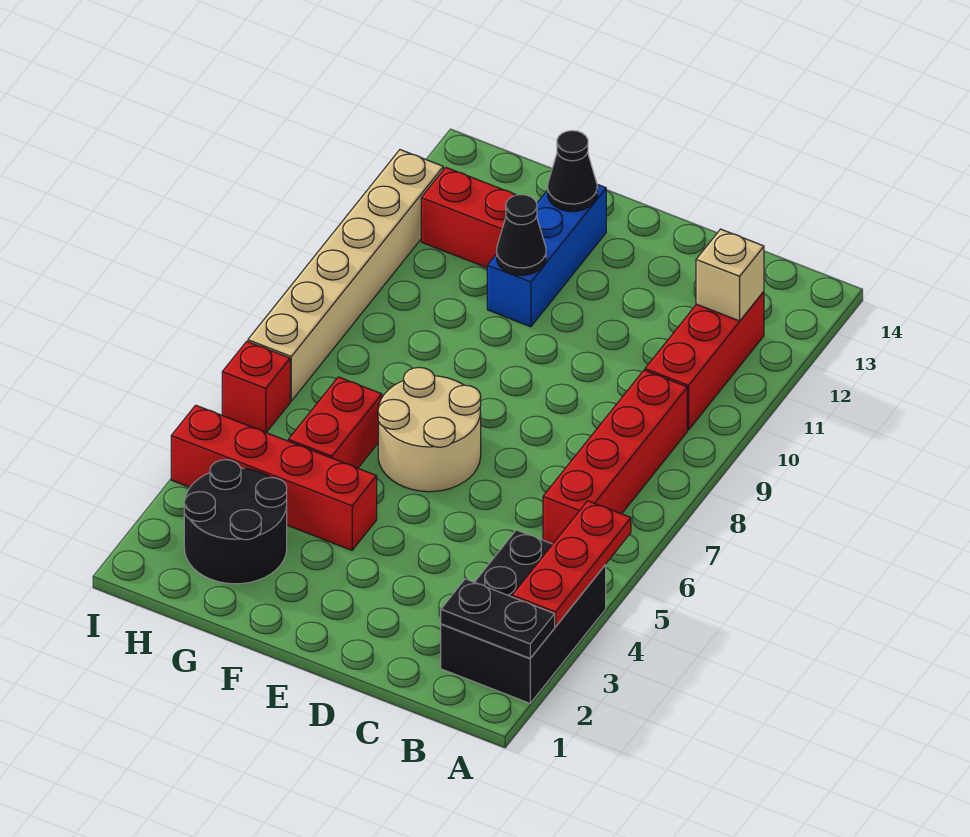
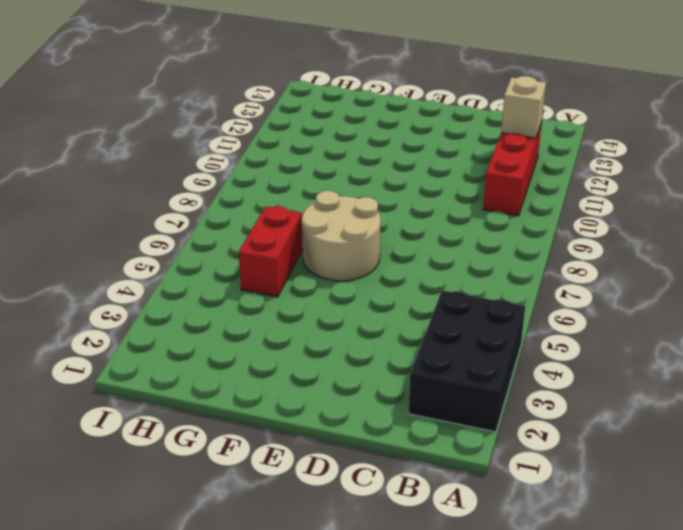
none -> red 1x4 brick [543,370,687,544]
none -> red 1x4 brick [171,405,377,550]
none -> blue 1x3 brick [487,185,606,327]

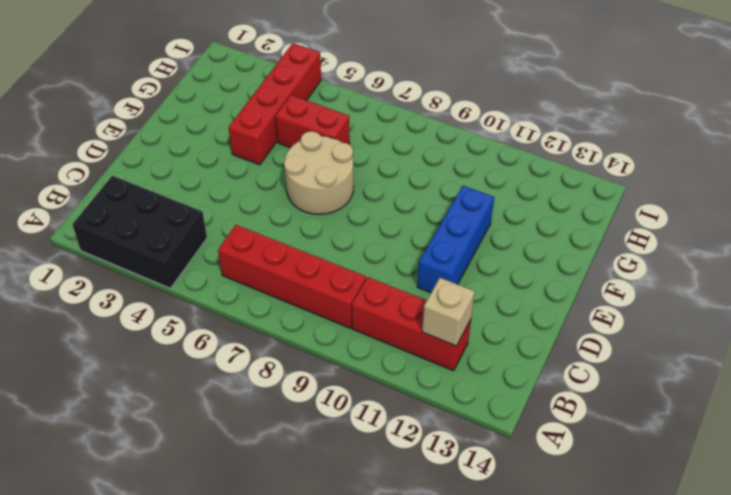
blue 1x3 brick [417,186,494,293] -> blue 1x3 brick turned to [487,185,606,327]
none -> black 2x2 round brick [184,460,287,584]
none -> red 1x2 brick [421,167,516,268]
none -> red 1x1 brick [222,341,290,432]

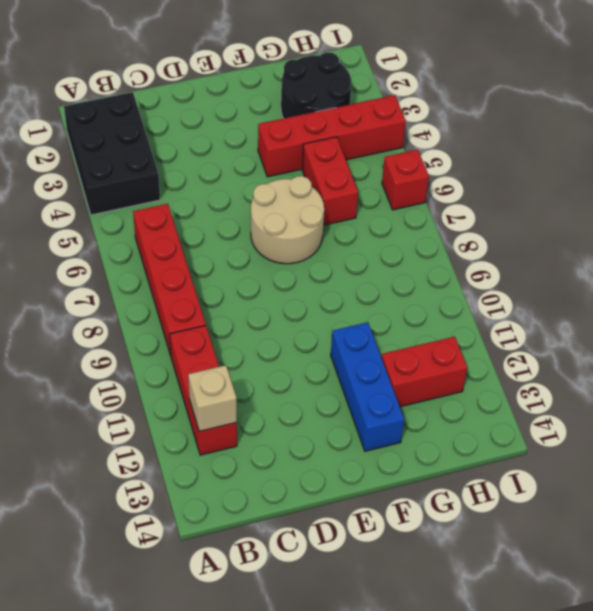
none -> tan 1x6 brick [248,150,444,401]
none -> black 1x2 plate [441,579,555,658]
none -> red 1x3 plate [512,501,631,626]

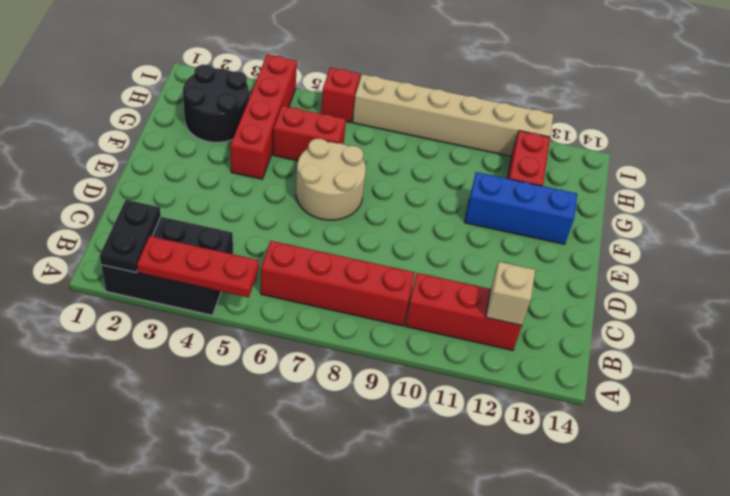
none -> black 1x1 cone [497,195,546,275]
none -> black 1x1 cone [548,131,597,211]

